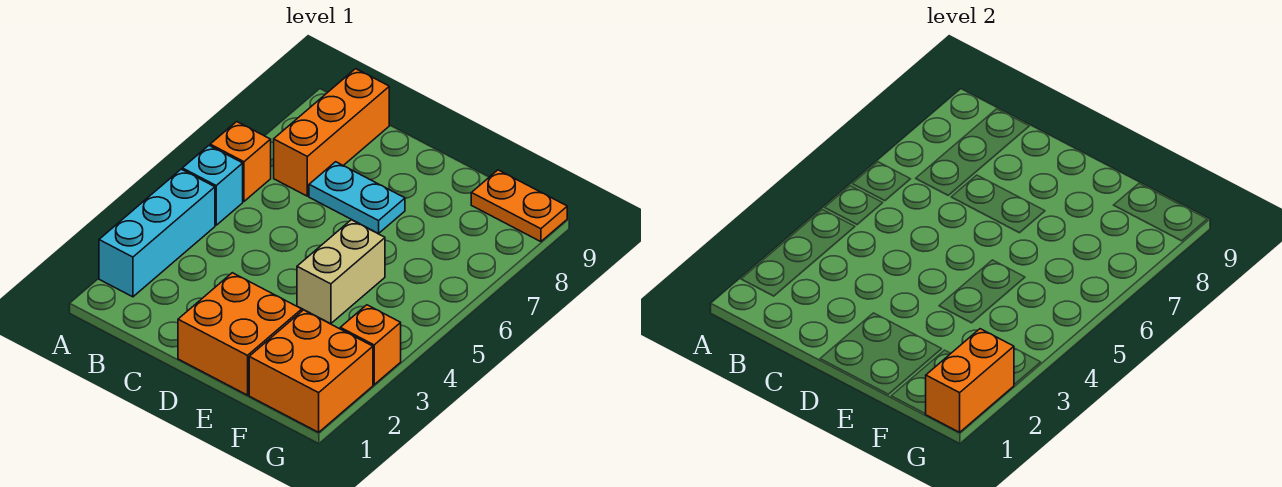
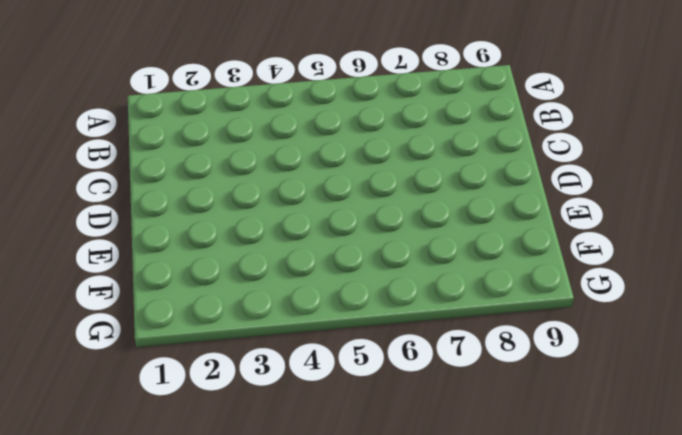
none -> cyan 1x3 brick [99,169,215,297]
none -> cyan 1x1 brick [182,146,243,225]

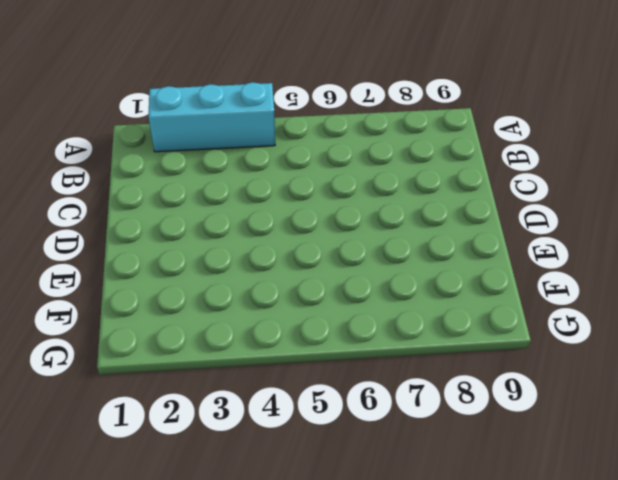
none -> cyan 1x1 brick [182,146,243,225]
none -> orange 1x1 brick [210,122,271,201]

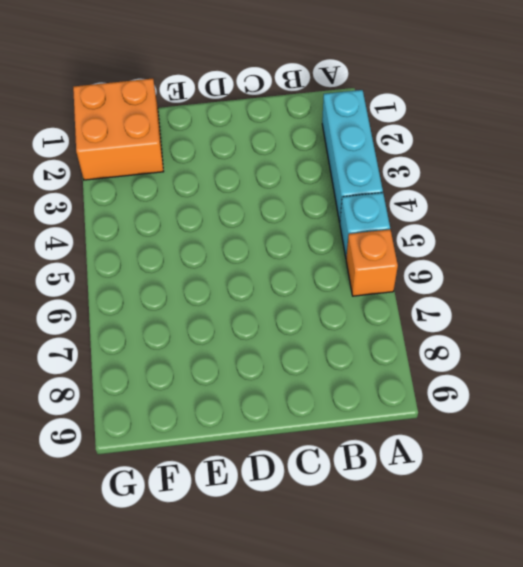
none -> orange 1x3 brick [274,69,389,196]
none -> cyan 1x2 plate [309,162,405,233]

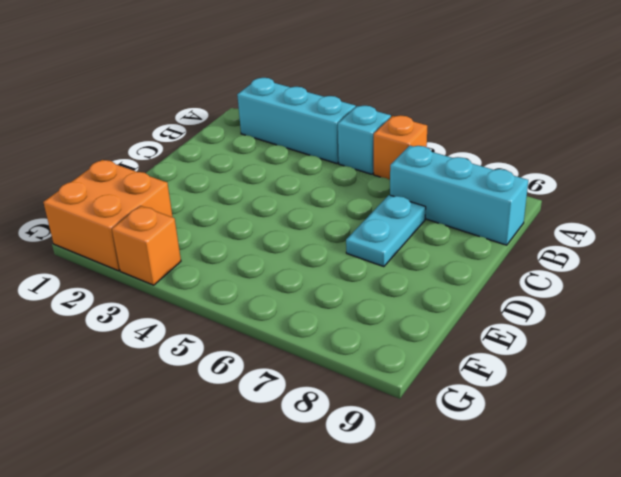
cyan 1x3 brick [390,146,528,245] -> orange 1x3 brick [274,69,389,196]
none -> orange 2x2 brick [178,273,302,395]
none -> tan 1x2 brick [297,220,385,324]

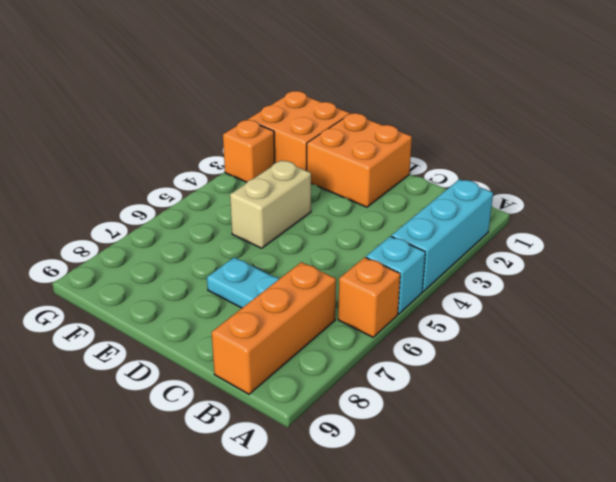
none -> orange 1x2 plate [471,170,567,242]
none -> orange 1x2 brick [926,329,1014,432]

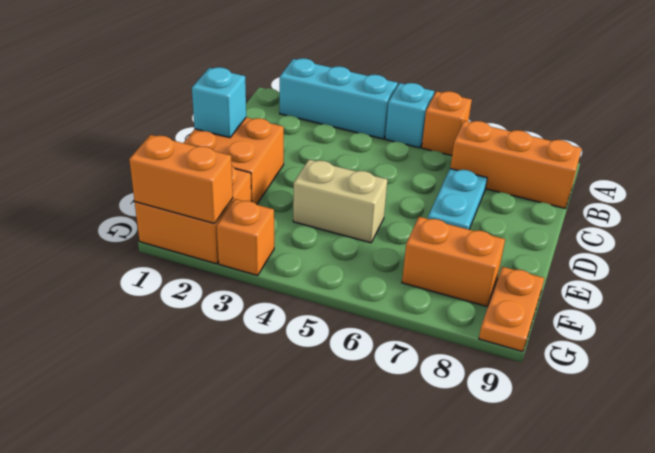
cyan 1x1 brick [192,67,246,138] -> none
orange 1x2 brick [402,217,505,306] -> none

